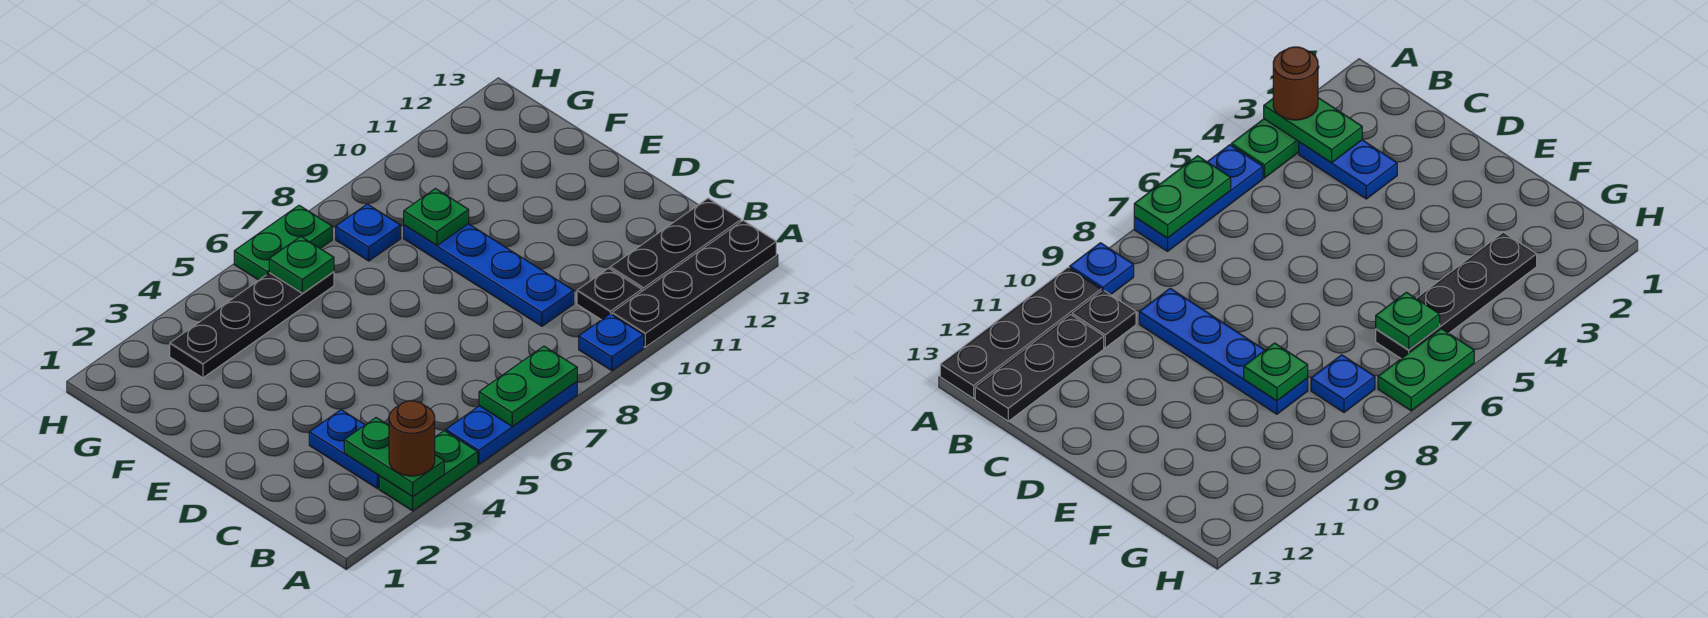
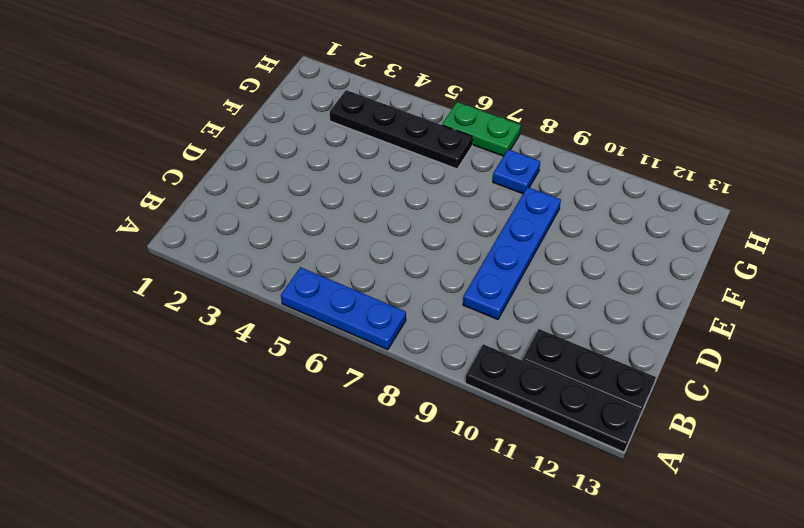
none -> green 1x2 plate [379,431,478,511]
none -> blue 1x1 plate [579,314,644,371]
none -> blue 1x2 plate [309,410,379,489]

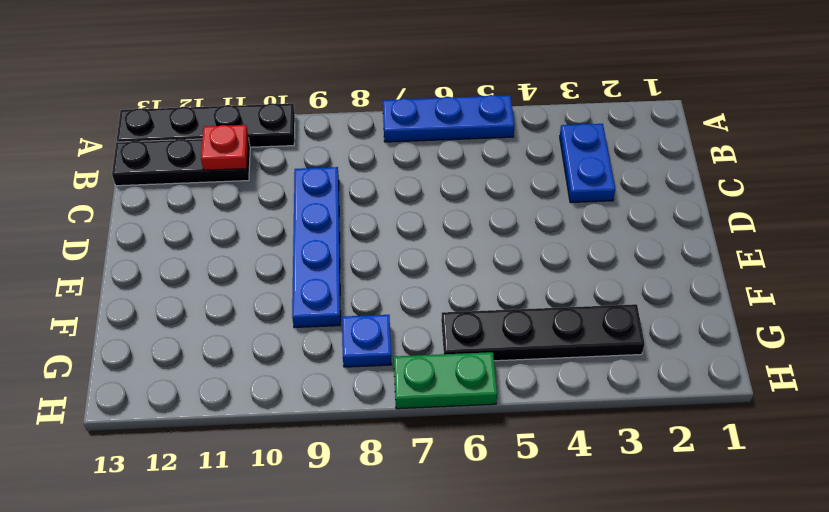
red 1x1 plate [201,125,248,170] -> none
none -> green 1x2 plate [379,431,478,511]
none -> blue 1x1 plate [579,314,644,371]
none -> black 1x1 plate [577,268,642,320]

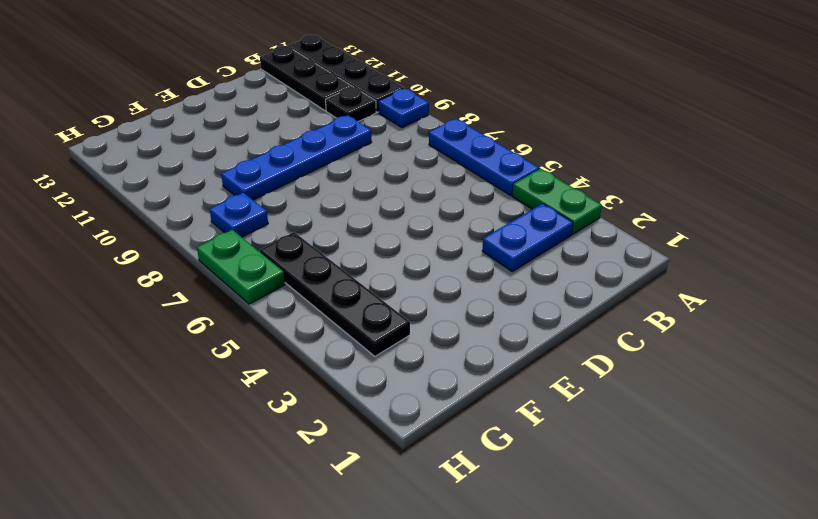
none -> green 1x2 plate [344,418,444,496]
none -> green 1x2 plate [479,346,577,427]
none -> green 1x1 plate [404,189,469,245]

